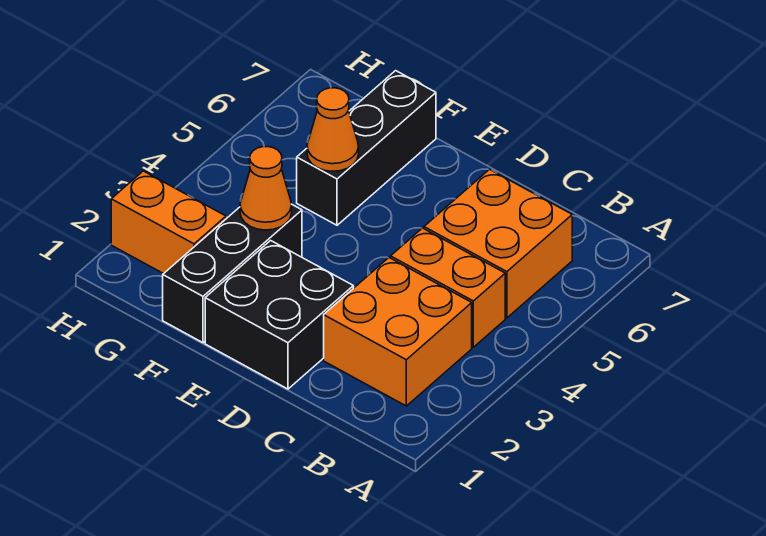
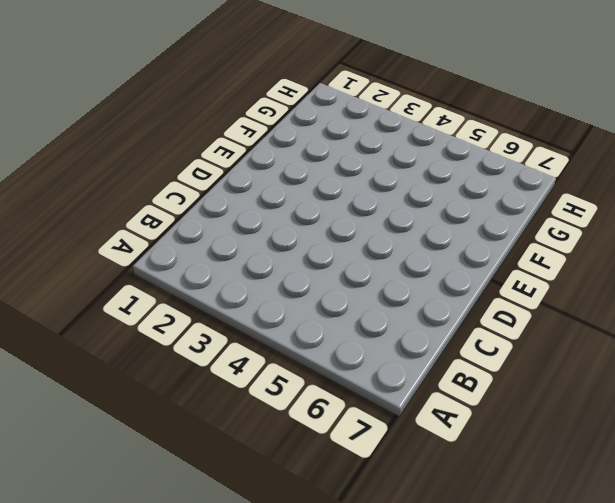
none -> orange 2x2 brick [324,258,472,406]
none -> orange 1x2 brick [391,228,505,347]

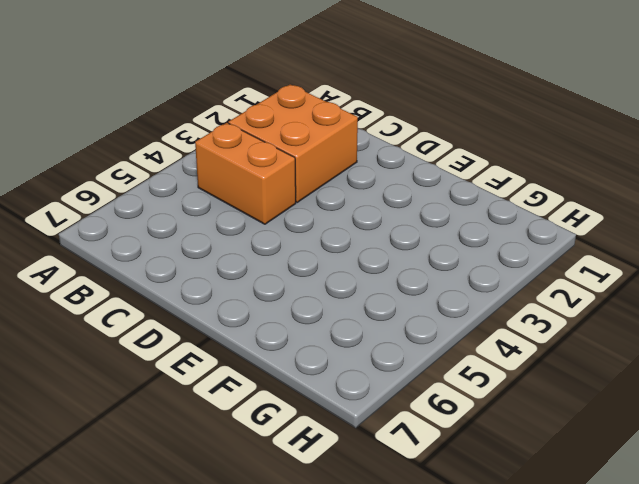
none -> orange 2x2 brick [424,169,572,318]
none -> black 2x2 brick [205,241,353,389]

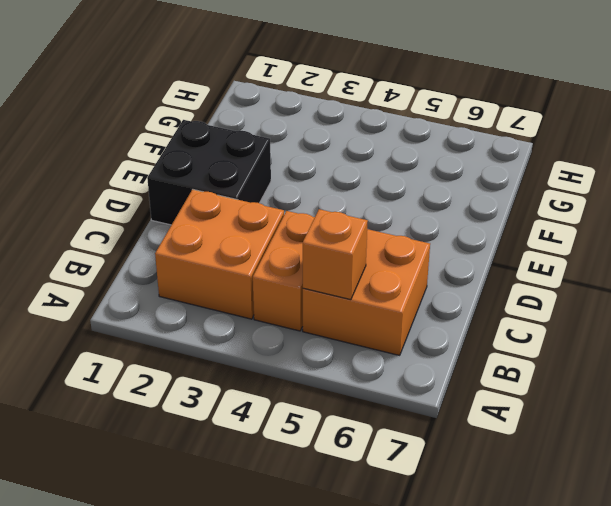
orange 1x1 brick [303,209,368,300] -> none
none -> black 1x3 brick [163,204,302,343]
none -> black 1x3 brick [297,71,436,225]

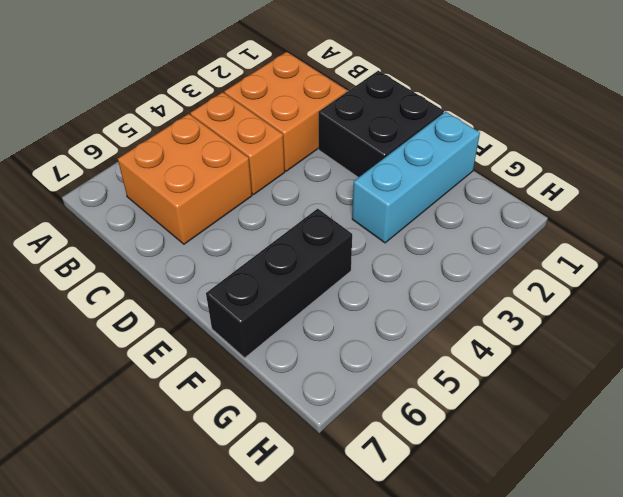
cyan 1x3 brick [352,112,480,243] -> black 1x3 brick [163,204,302,343]
none -> orange 1x2 brick [111,171,226,274]
none -> orange 1x1 cone [240,147,292,230]

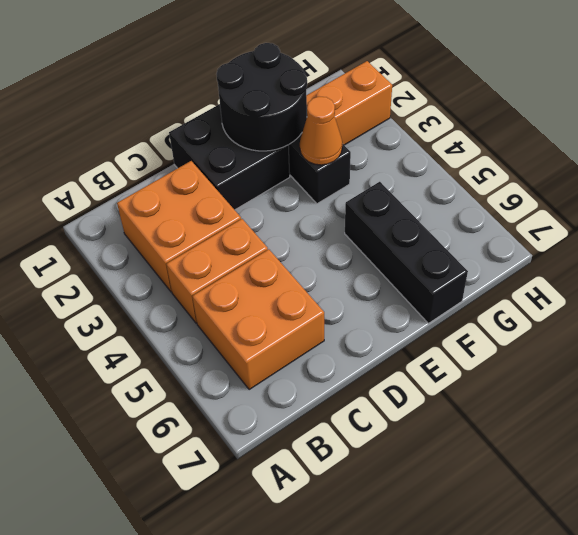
black 2x2 round brick [216,43,307,151] -> none
none -> orange 1x1 cone [307,88,359,171]

